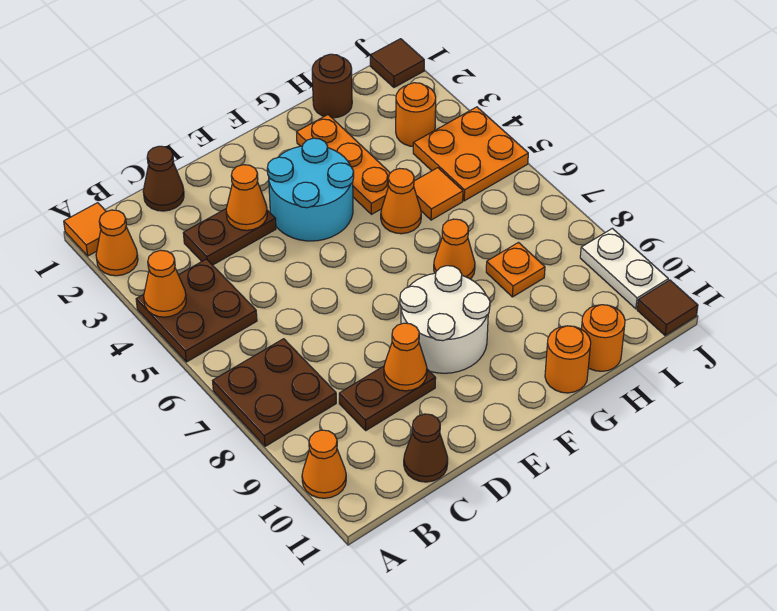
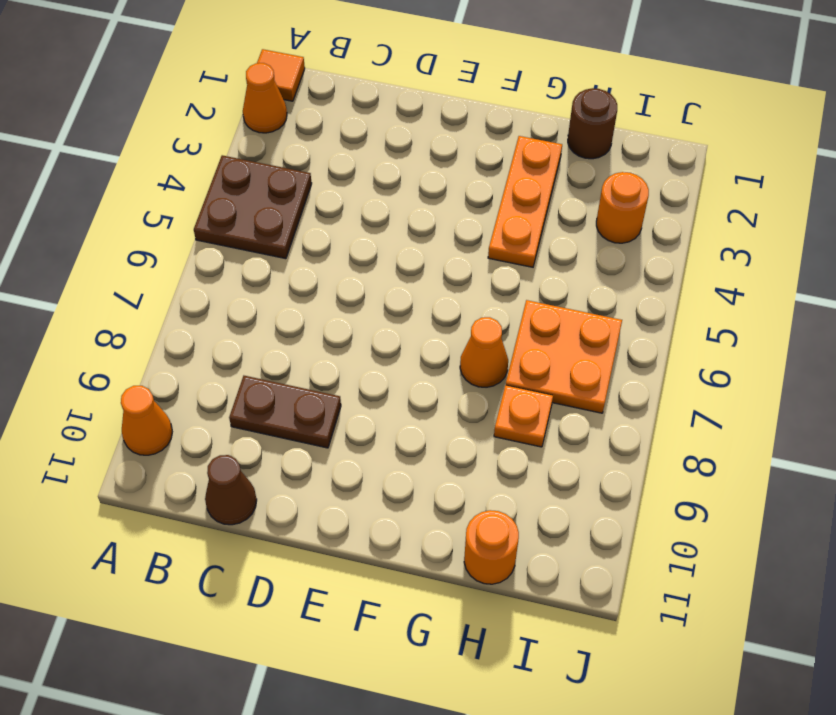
orange 2x2 plate [506,300,622,413] -> orange 2x2 plate moved to [413,107,528,201]
none -> brown 2x2 plate [213,339,336,446]
none -> brown 1x1 cone [143,146,184,211]
none -> brown 1x2 plate [183,209,276,265]

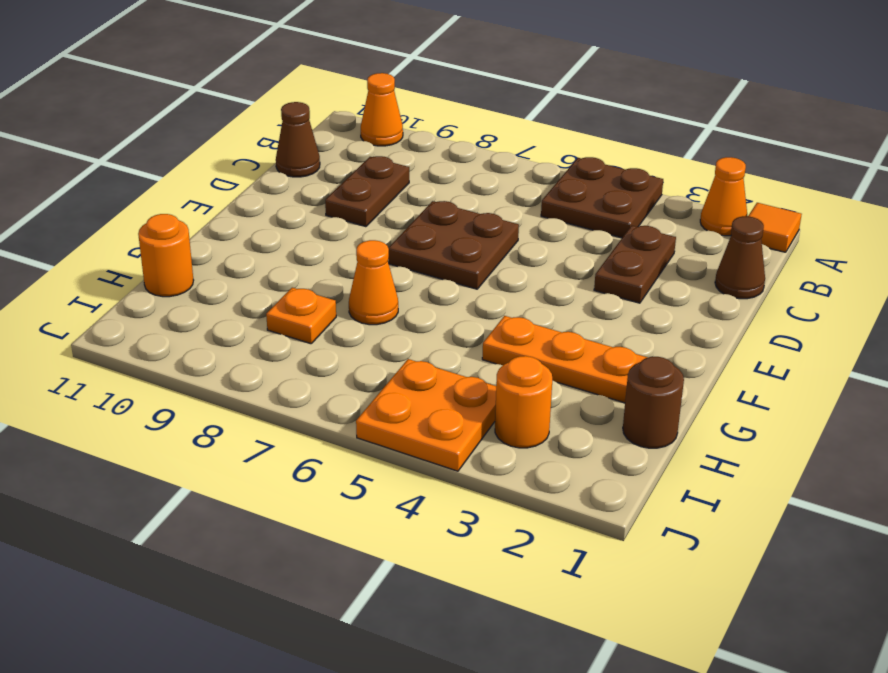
brown 2x2 plate [388,201,519,289] -> brown 2x2 plate moved to [213,339,336,446]
none -> cyan 2x2 round brick [267,138,354,241]
none -> white 2x2 round brick [400,266,490,373]
none -> orange 1x1 cone [381,169,421,234]

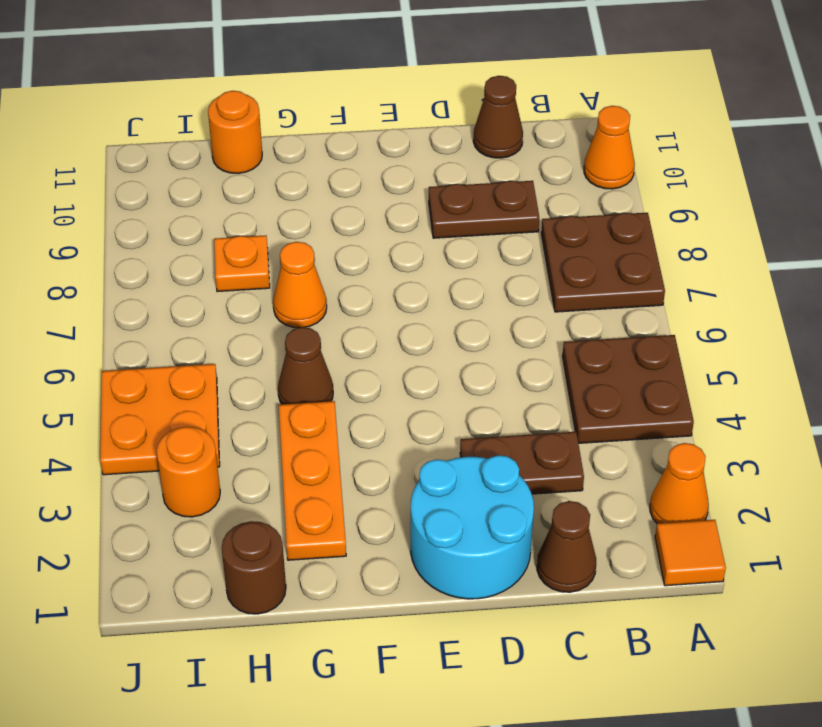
cyan 2x2 round brick [411,455,534,599] -> cyan 2x2 round brick moved to [267,138,354,241]
brown 1x1 cone [278,327,333,404] -> orange 1x1 cone [381,169,421,234]
none -> white 2x2 round brick [400,266,490,373]
none -> orange 1x1 round brick [545,326,591,393]
none -> orange 1x1 tile [414,168,463,220]

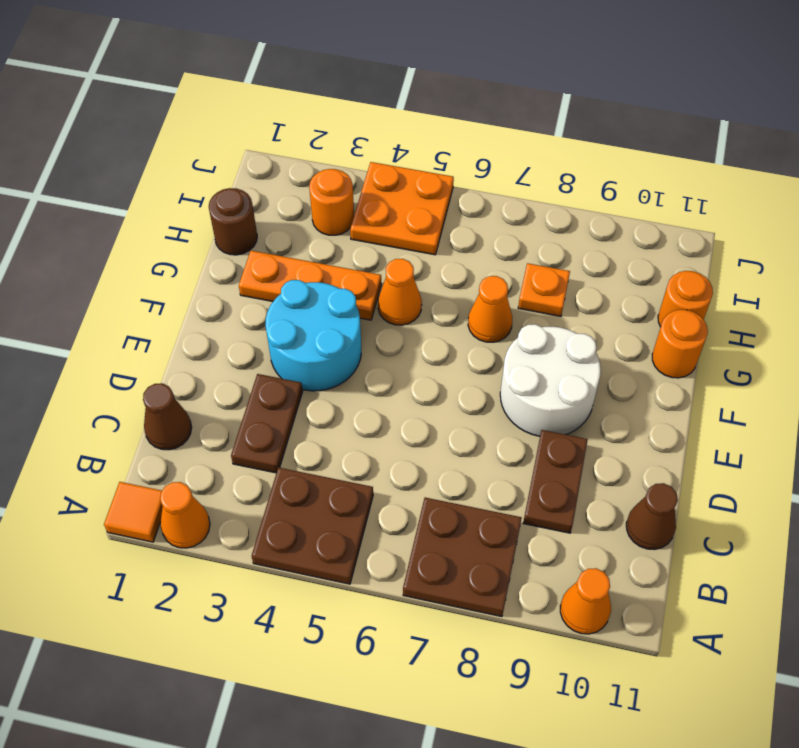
none -> orange 1x1 tile [414,168,463,220]
none -> brown 1x1 tile [370,39,424,87]
none -> white 1x2 plate [580,228,668,309]

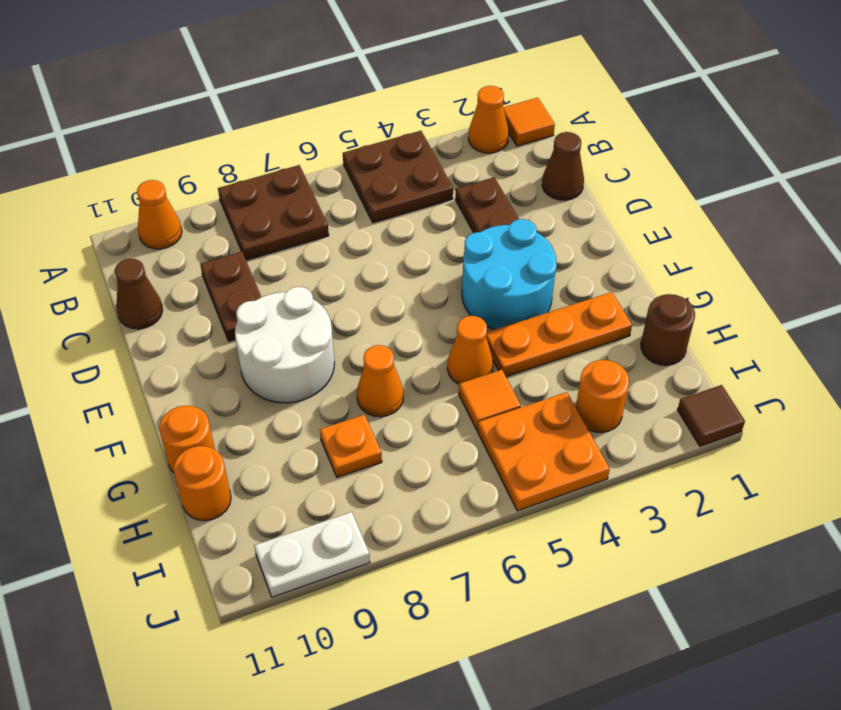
none -> brown 1x1 tile [637,280,698,336]
none -> orange 1x1 cone [144,250,186,317]
none -> orange 1x1 cone [226,165,267,230]

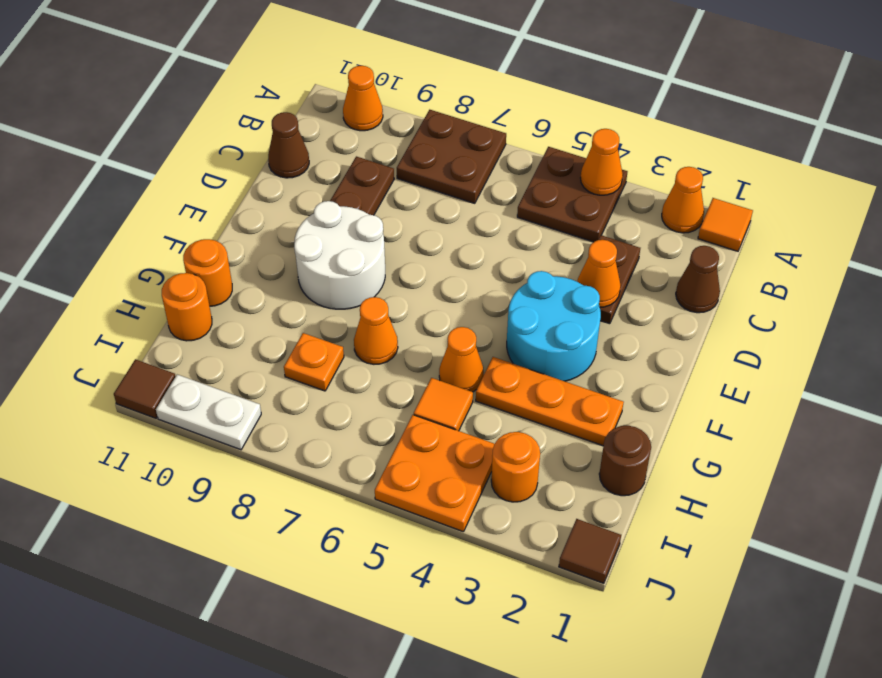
none -> orange 1x1 cone [384,323,427,391]

